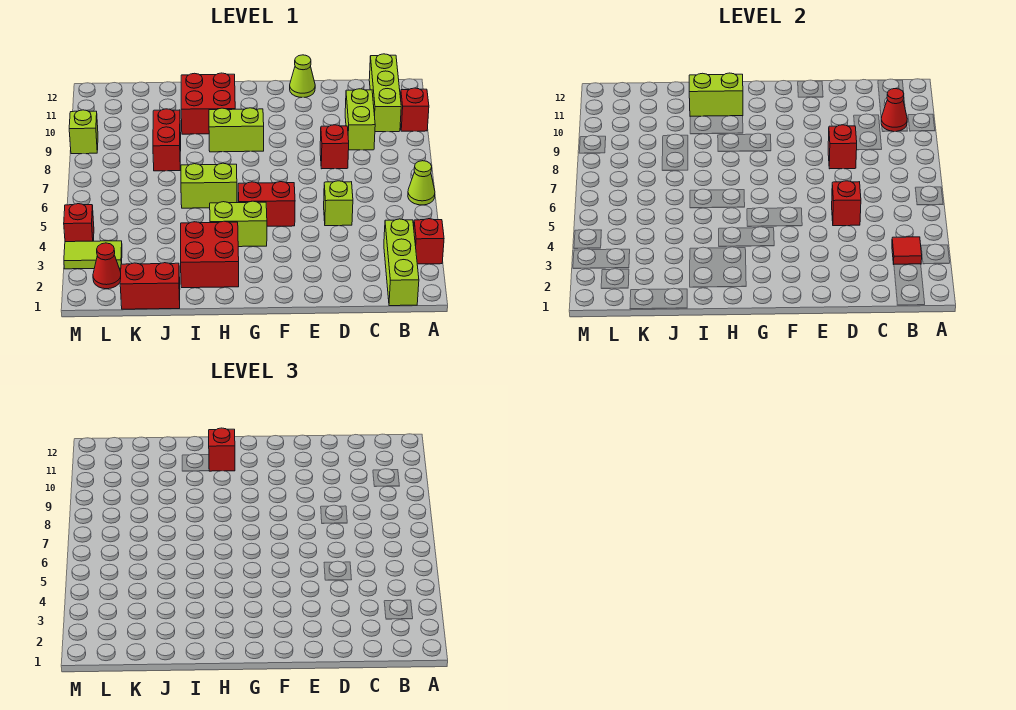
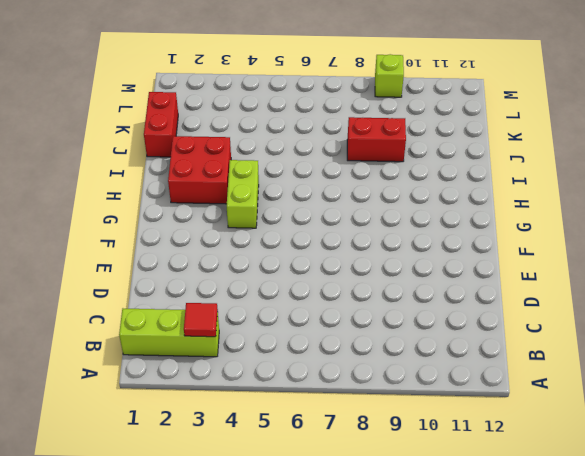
none -> red 1x1 brick [414,219,444,264]
none -> lime 1x1 cone [408,161,435,205]
none -> red 1x1 brick [400,88,429,131]

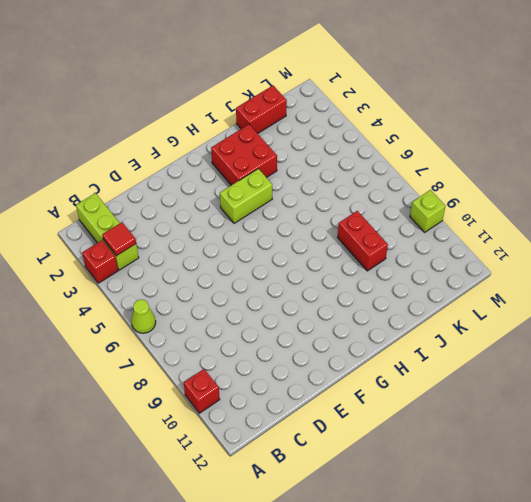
none -> lime 1x3 brick [369,54,401,132]
none -> lime 1x2 brick [345,89,375,150]
none -> lime 1x1 brick [324,181,353,226]

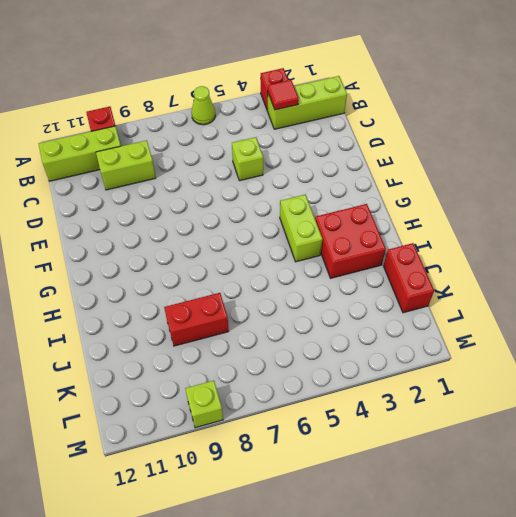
none -> red 1x1 brick [320,125,349,169]
none -> lime 1x1 cone [290,55,315,98]
none -> red 1x2 brick [238,182,295,226]

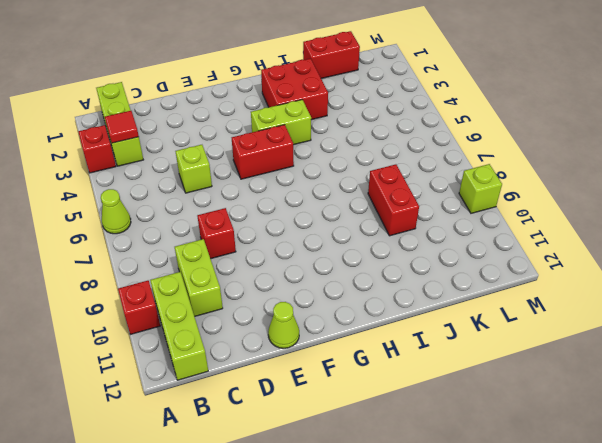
none -> lime 1x2 brick [209,108,264,152]
none -> lime 1x2 brick [181,163,237,208]
none -> red 2x2 brick [181,73,235,134]

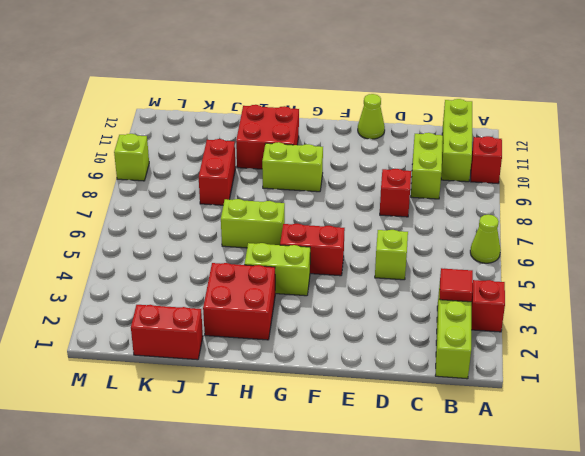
none -> red 1x1 cone [93,243,121,289]
none -> lime 1x2 tile [64,241,122,269]
none -> red 1x1 brick [64,204,94,242]

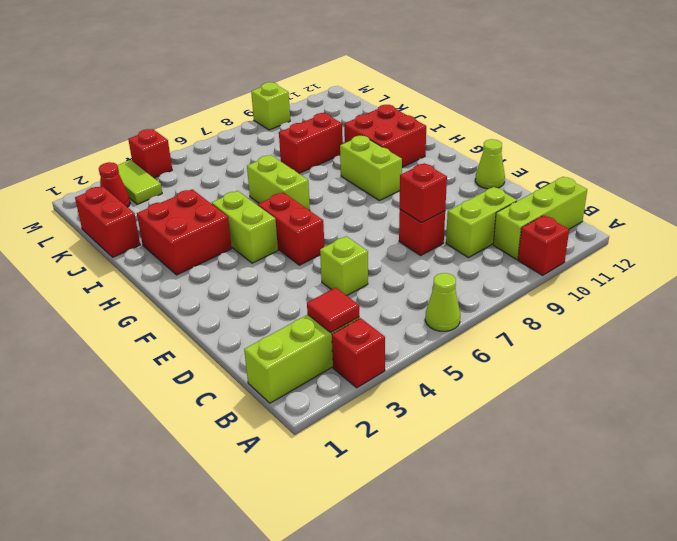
none -> red 1x1 cone [881,89,907,132]
none -> red 1x1 brick [832,181,861,226]
none -> lime 1x2 brick [689,73,743,116]

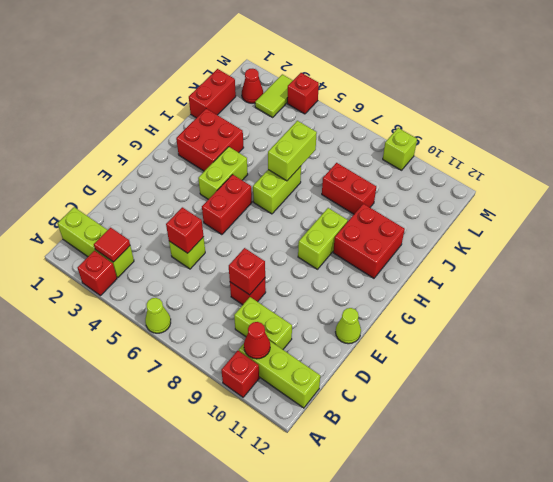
lime 1x2 brick [268,121,317,181] -> lime 1x2 brick moved to [689,73,743,116]
none -> red 1x1 brick [209,428,235,471]

